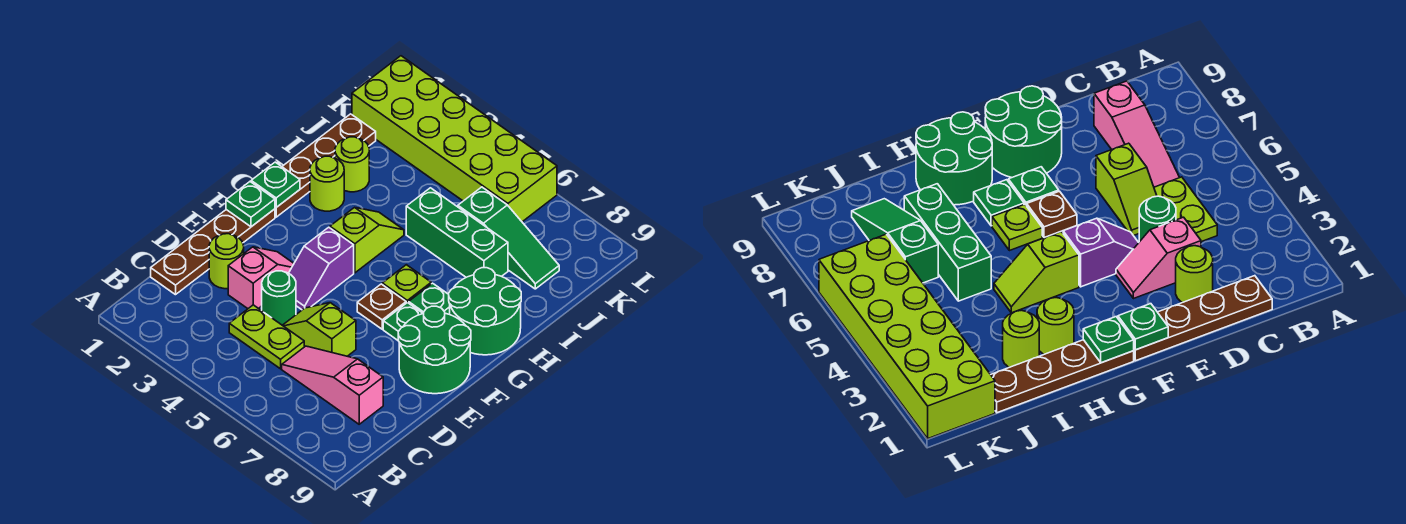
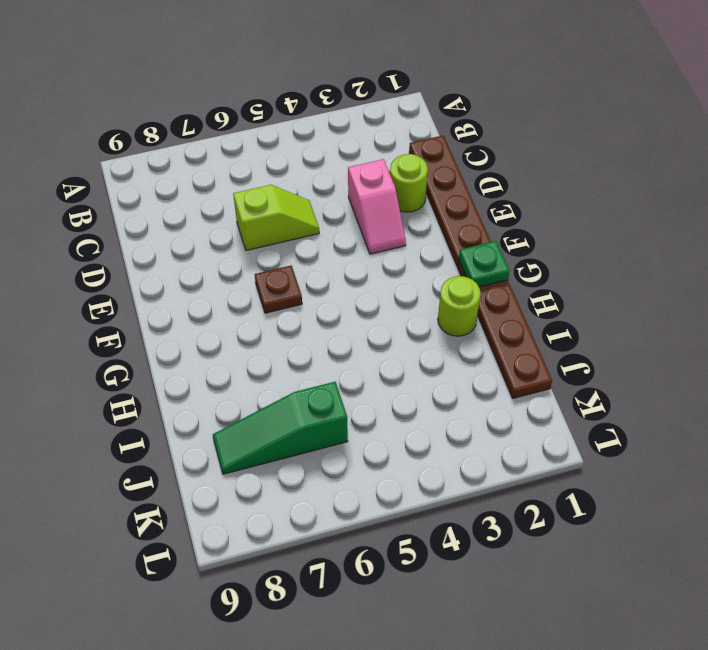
none -> lime 1x2 plate [229,305,304,369]
none -> pink 1x3 slope [282,346,383,424]
none -> green 1x1 round brick [262,271,296,325]

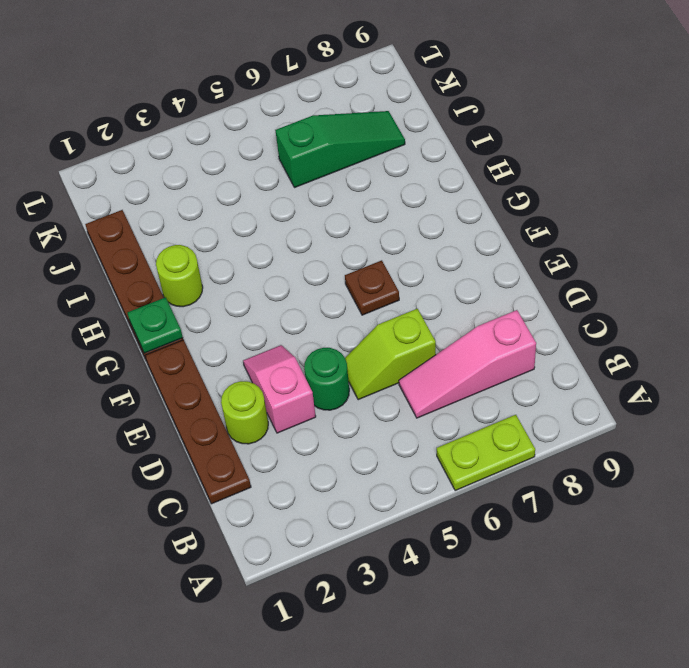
lime 1x2 plate [437,415,535,490] -> lime 1x2 plate moved to [229,305,304,369]
none -> purple 1x2 slope [289,227,354,310]
none -> green 2x2 round brick [398,306,471,394]
none -> green 1x1 plate [383,303,423,341]

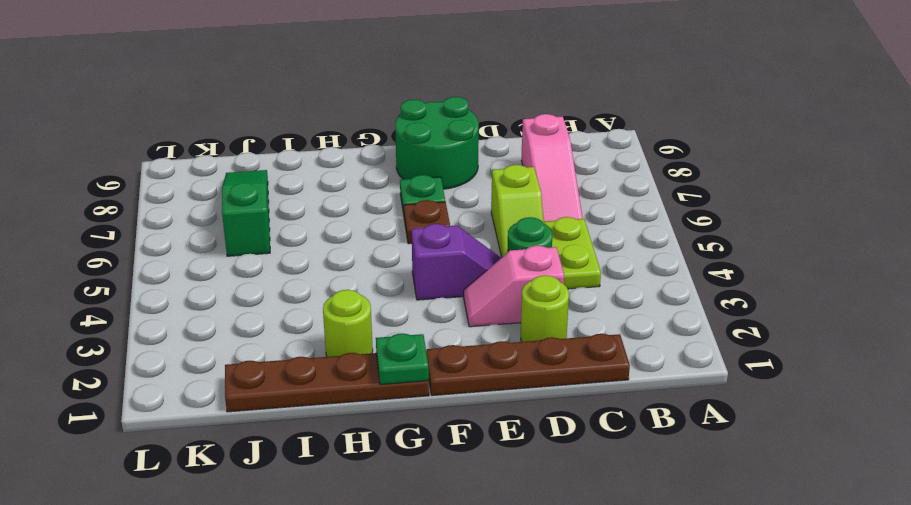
none -> lime 1x2 slope [330,207,404,273]
none -> lime 1x1 plate [382,265,431,303]
none -> green 1x1 plate [409,283,450,314]

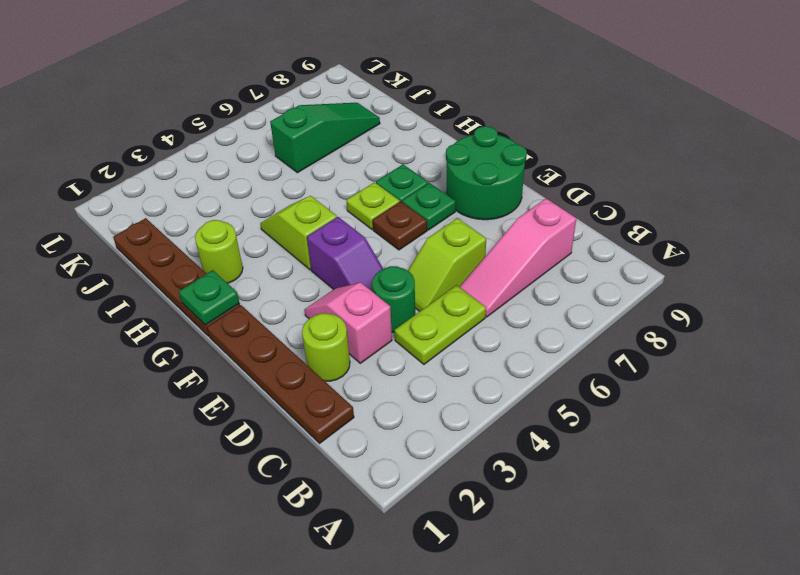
none -> green 2x2 round brick [449,268,521,355]
none -> lime 1x1 round brick [335,137,369,192]
none -> green 1x3 brick [406,188,508,277]

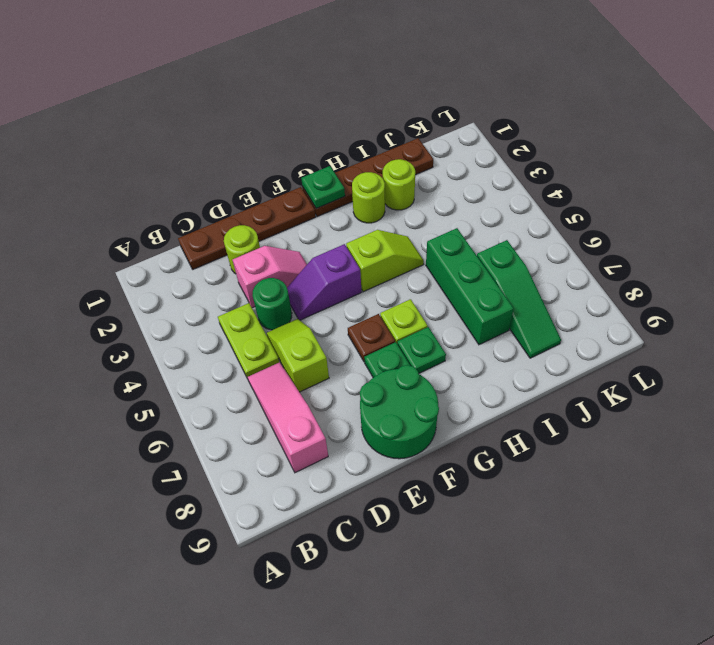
none -> green 2x2 round brick [449,268,521,355]
none -> lime 2x6 brick [352,56,557,222]
none -> green 1x1 plate [226,182,275,227]

